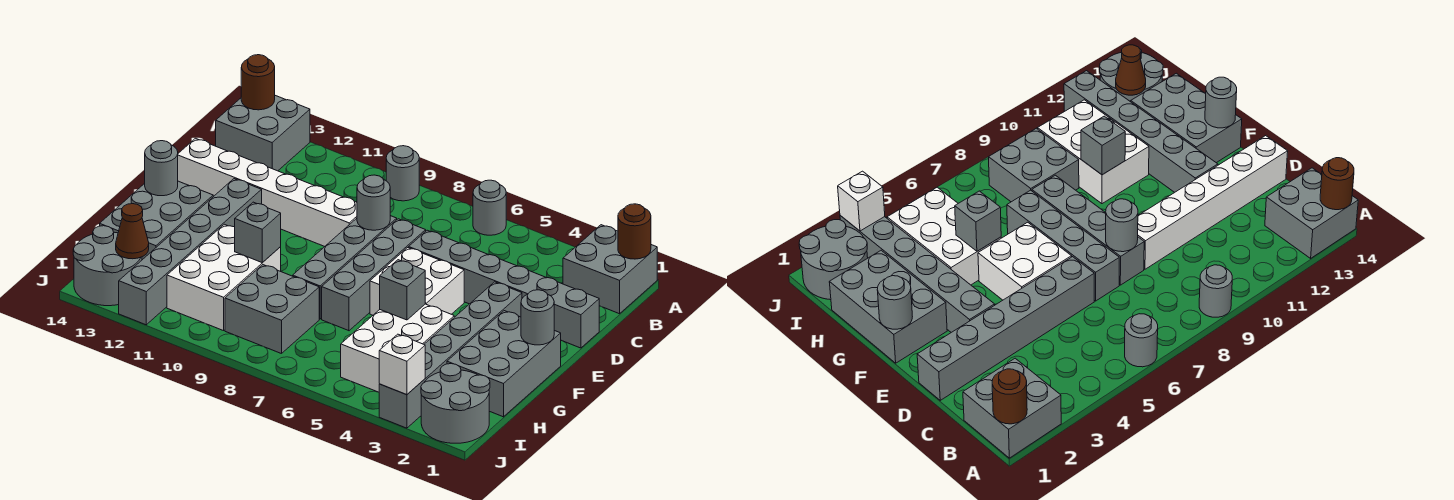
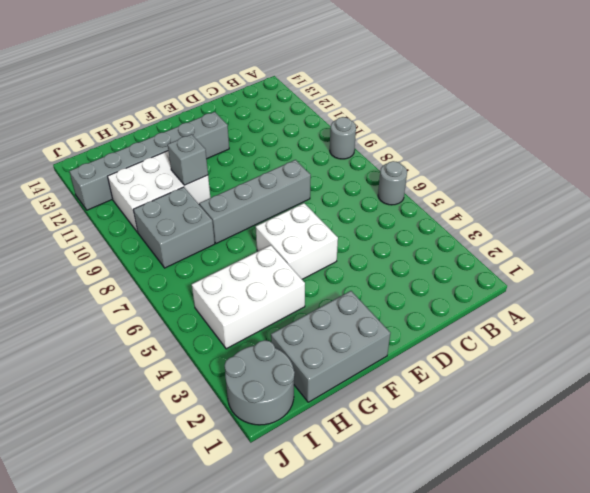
none -> grey 2x2 brick [563,225,657,314]
none -> grey 2x2 brick [216,96,310,171]
none -> grey 1x6 brick [409,230,599,348]

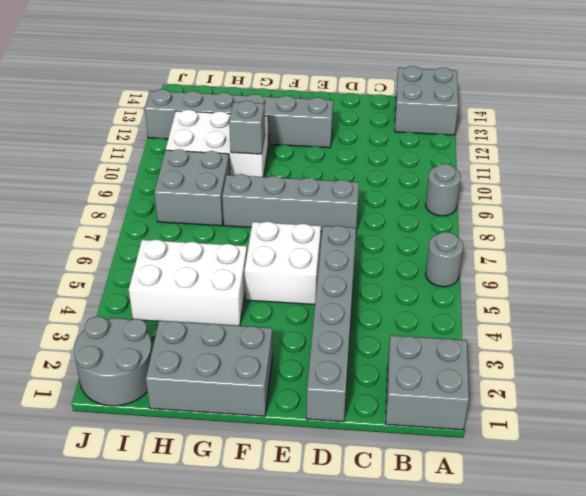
none -> grey 1x4 brick [322,219,426,331]
none -> white 1x6 brick [178,138,357,246]
none -> grey 1x6 brick [379,282,522,428]

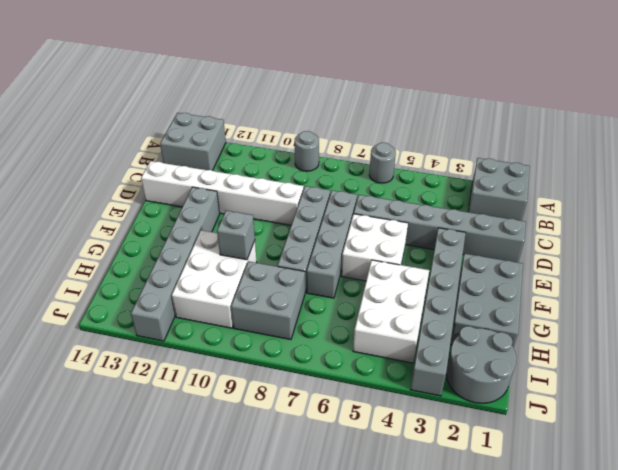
none -> grey 2x3 brick [100,181,213,260]
none -> grey 2x2 round brick [73,226,142,306]
none -> brown 1x1 round brick [618,204,651,259]

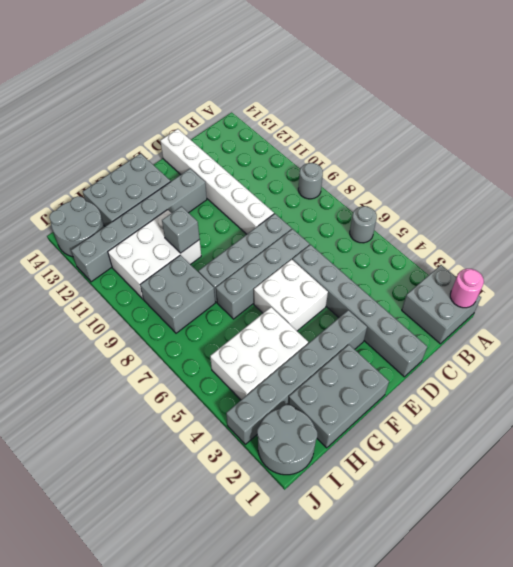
pink 1x1 round brick [450,269,484,308] -> brown 1x1 round brick [618,204,651,259]
none -> grey 2x2 brick [216,96,310,171]
none -> brown 1x1 round brick [241,55,275,110]
none -> grey 1x1 round brick [357,175,390,230]

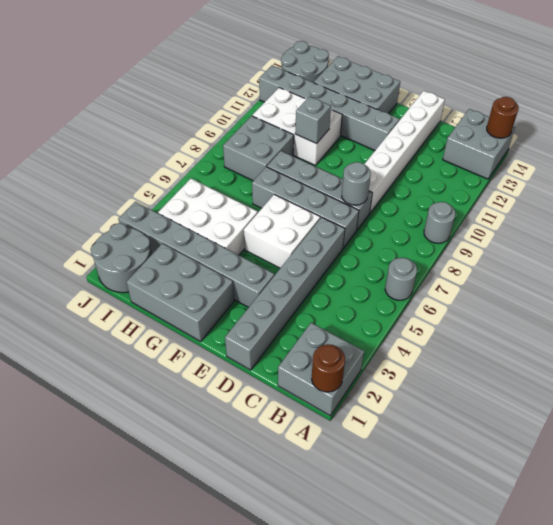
none -> grey 1x1 round brick [521,290,554,345]
none -> grey 1x1 round brick [145,141,178,196]
none -> grey 1x1 brick [380,260,425,320]

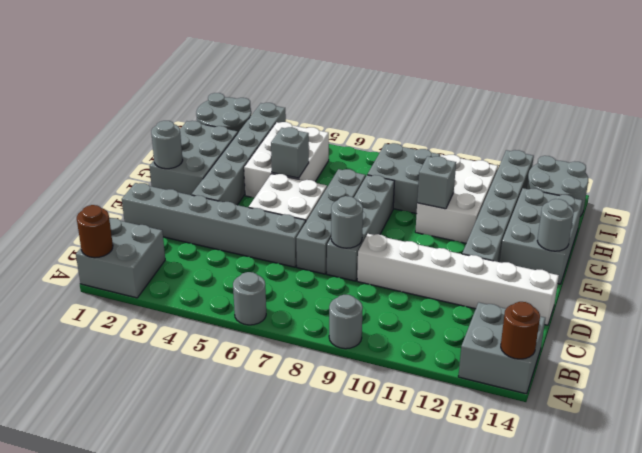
none -> brown 1x1 cone [116,204,149,259]
none -> white 1x1 brick [379,334,425,395]

